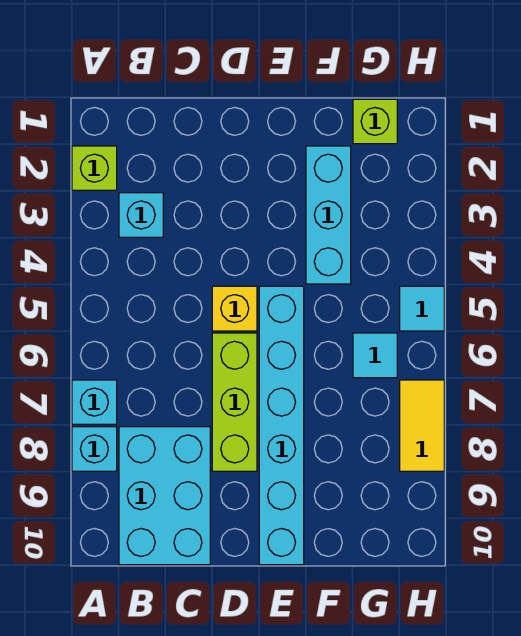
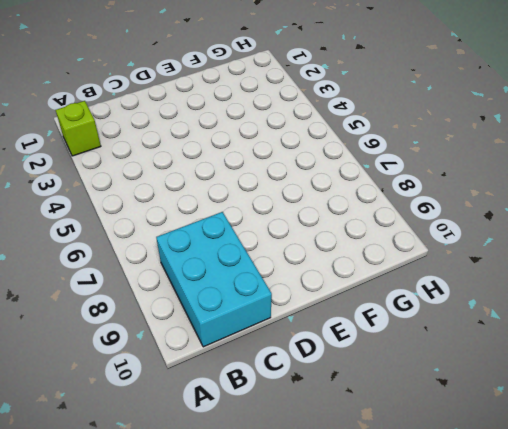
none -> cyan 1x1 brick [72,380,117,424]
none -> cyan 1x1 brick [72,427,117,471]
none -> cyan 1x1 brick [119,193,163,237]

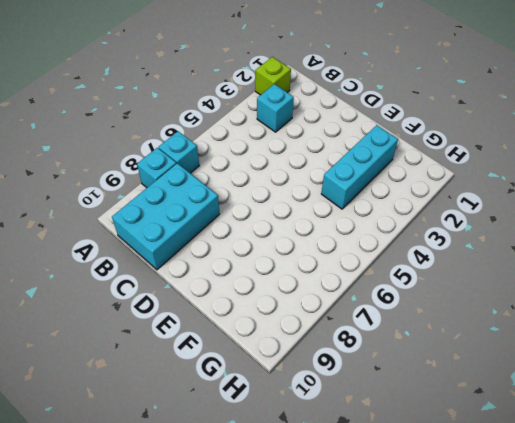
none -> yellow 1x1 brick [212,286,257,331]
none -> lime 1x3 brick [212,333,257,471]
none -> cyan 1x6 brick [259,286,304,565]

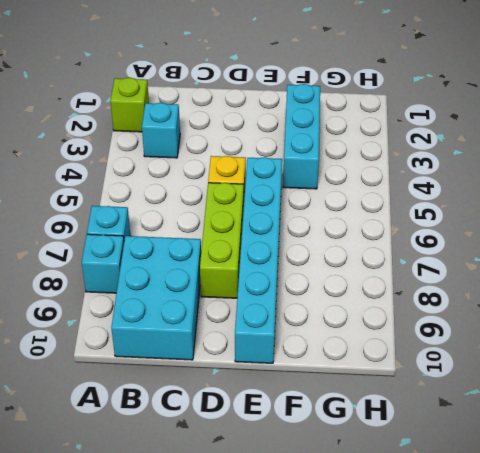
none -> lime 1x1 brick [353,99,397,144]
none -> cyan 1x1 tile [353,333,397,378]
none -> cyan 1x1 tile [400,286,444,331]

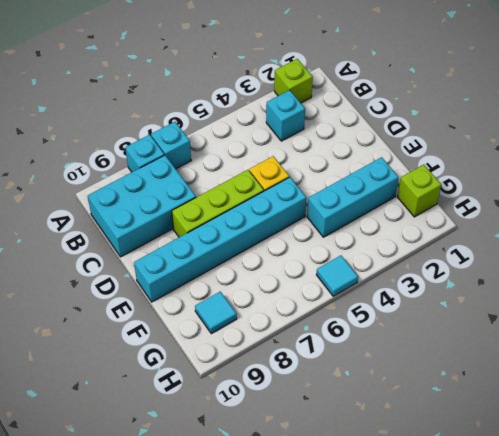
cyan 1x1 tile [195,292,237,334] -> cyan 1x1 tile moved to [353,333,397,378]
none -> yellow 1x2 tile [400,380,444,471]

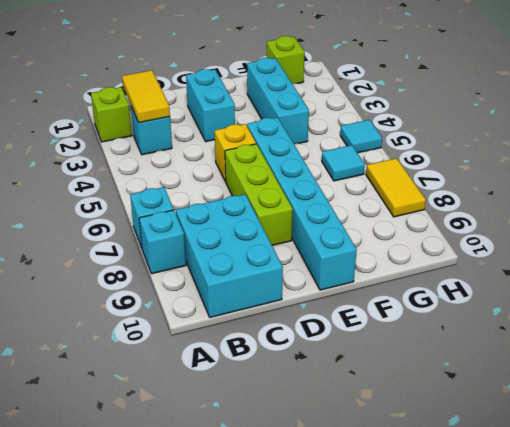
yellow 1x2 tile [122,70,170,123] -> none
cyan 1x2 brick [186,69,235,142] -> none

